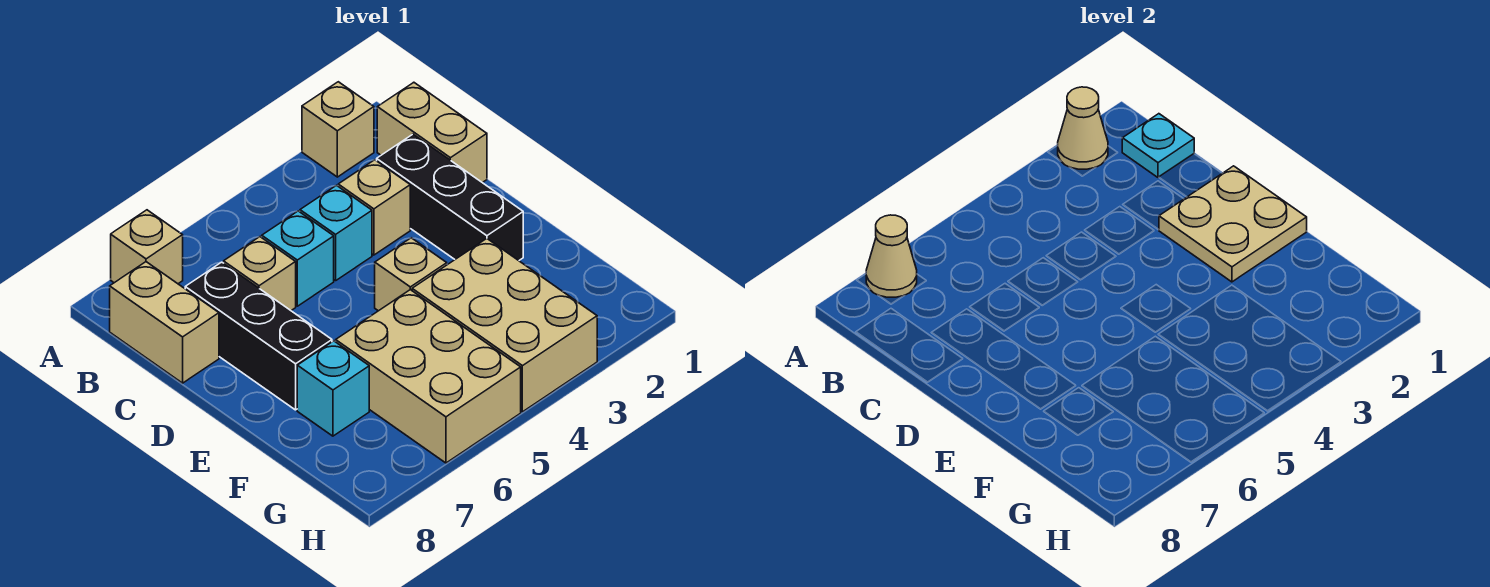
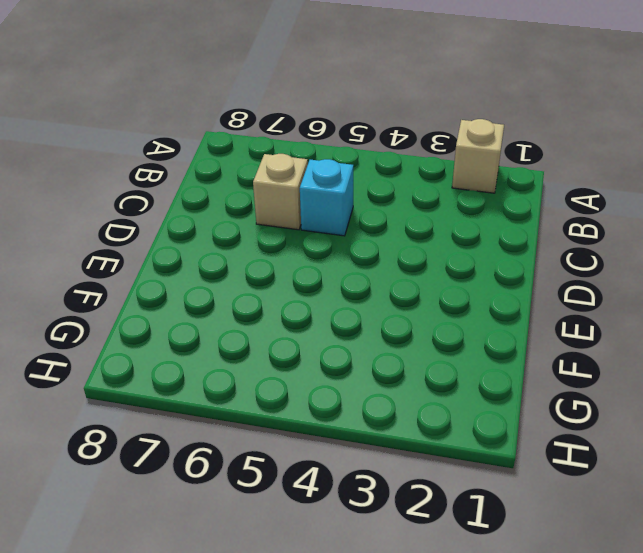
none -> tan 1x1 brick [111,210,183,284]
none -> tan 1x2 brick [377,82,487,183]
none -> tan 1x2 brick [110,262,219,383]

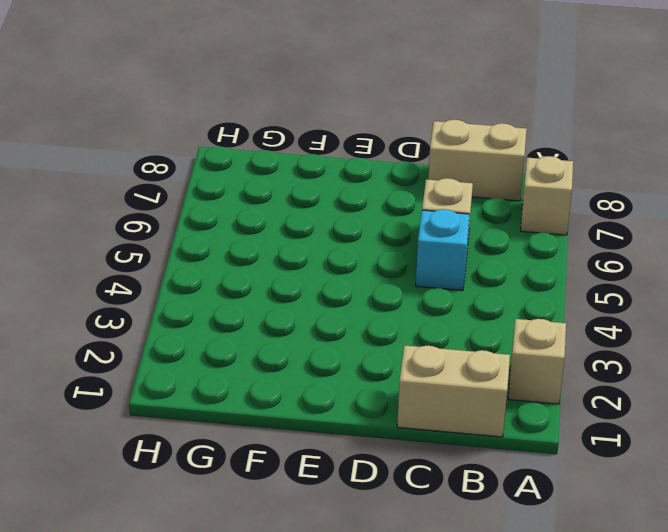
none -> black 1x3 brick [377,134,523,261]
none -> tan 1x1 brick [338,160,410,255]
none -> cyan 1x1 brick [300,185,372,281]

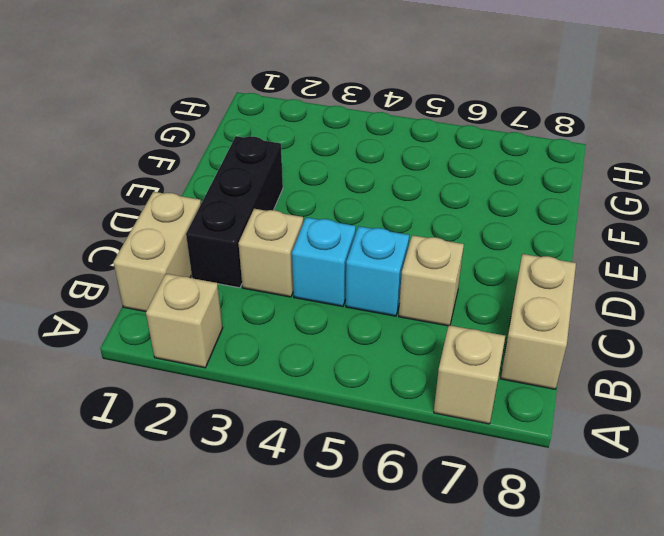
none -> black 1x3 brick [185,262,332,410]
none -> tan 1x1 brick [375,238,447,311]
none -> tan 2x3 brick [412,239,597,412]

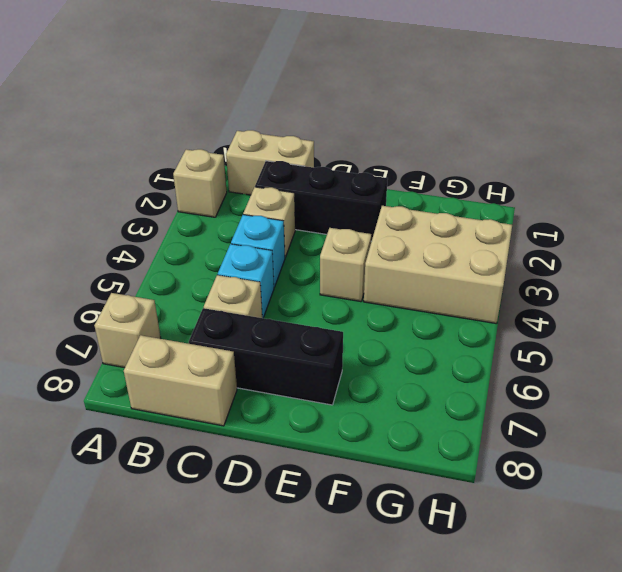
none -> tan 2x3 brick [336,290,521,463]
none -> cyan 1x1 brick [297,341,369,436]
none -> tan 1x1 cone [1058,87,1108,169]

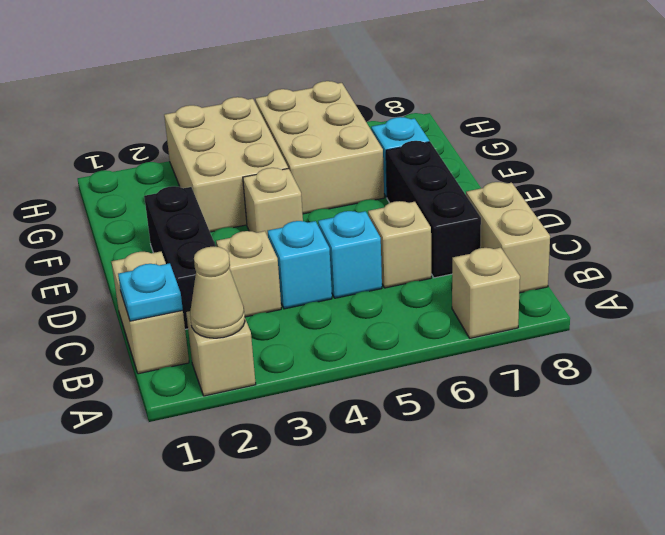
none -> tan 1x1 cone [866,215,917,297]
none -> tan 2x2 plate [1159,166,1307,282]

